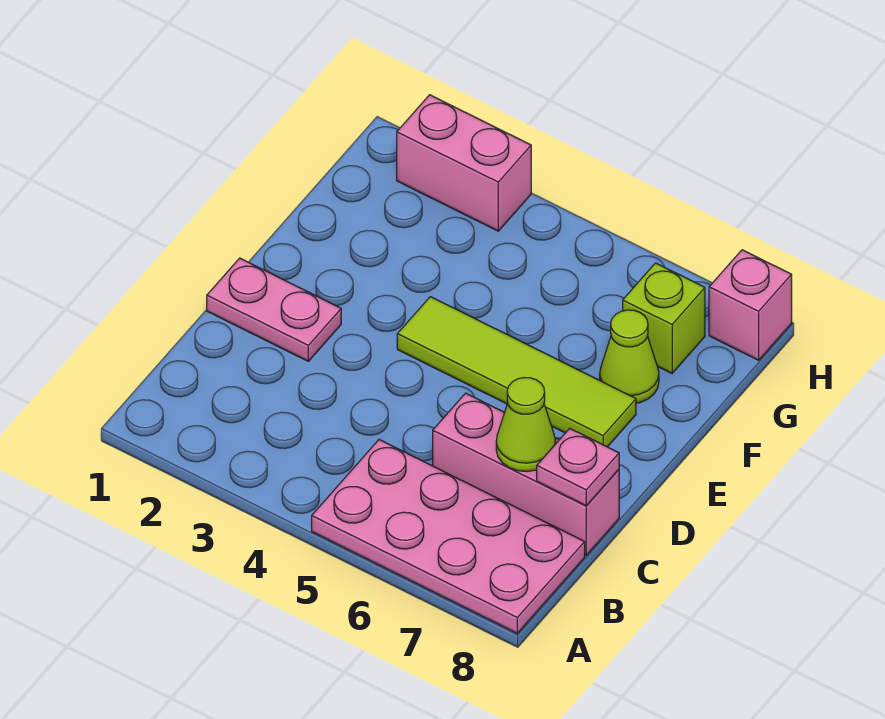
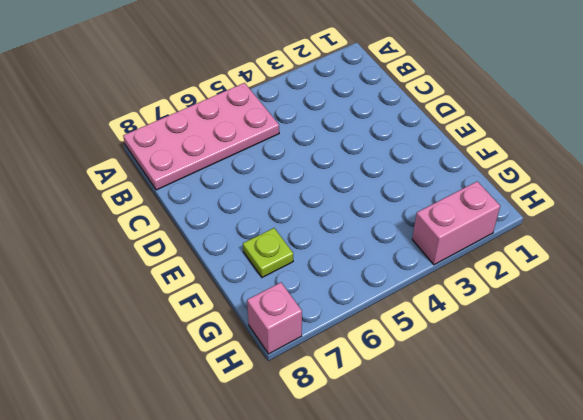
lime 1x1 plate [243,228,293,277] -> lime 1x1 cone [600,310,659,403]
none -> pink 1x3 brick [433,393,619,555]
none -> pink 1x2 plate [207,258,341,361]

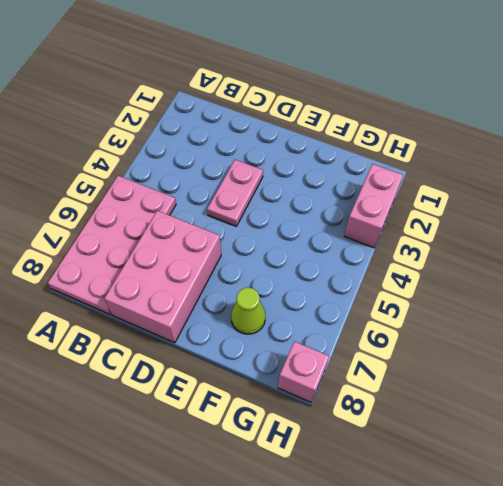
pink 2x3 brick [104,211,221,343] -> pink 1x3 brick [433,393,619,555]
pink 1x2 plate [207,160,263,226] -> pink 1x2 plate moved to [207,258,341,361]
none -> lime 1x4 tile [397,297,636,447]
none -> lime 1x1 brick [623,263,705,373]

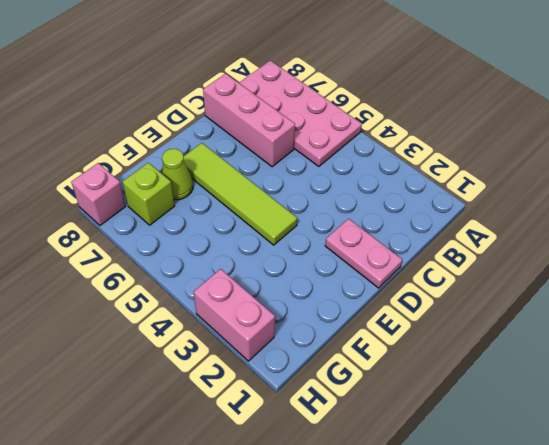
none -> lime 1x1 cone [496,378,556,472]
none -> pink 1x1 plate [537,428,619,506]

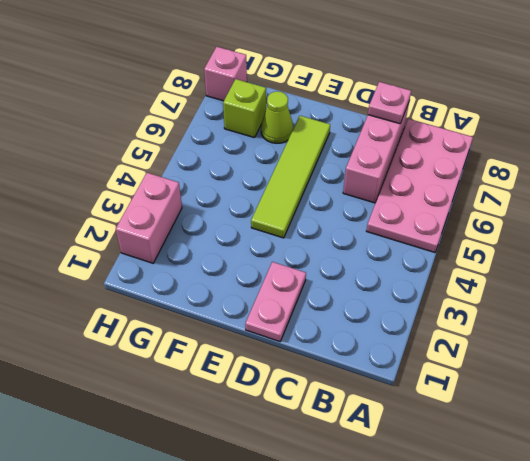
none -> lime 1x1 cone [496,378,556,472]

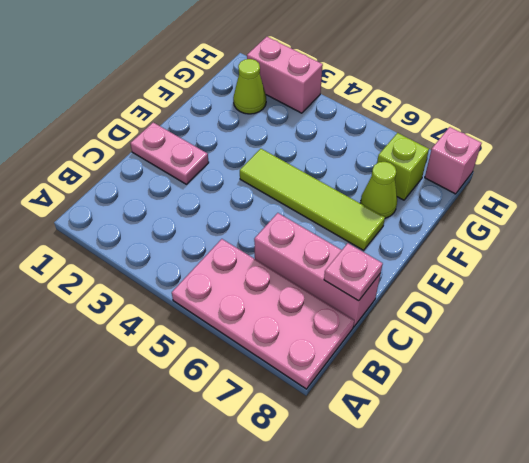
lime 1x1 cone [233,59,266,114] -> lime 1x1 cone moved to [496,378,556,472]

